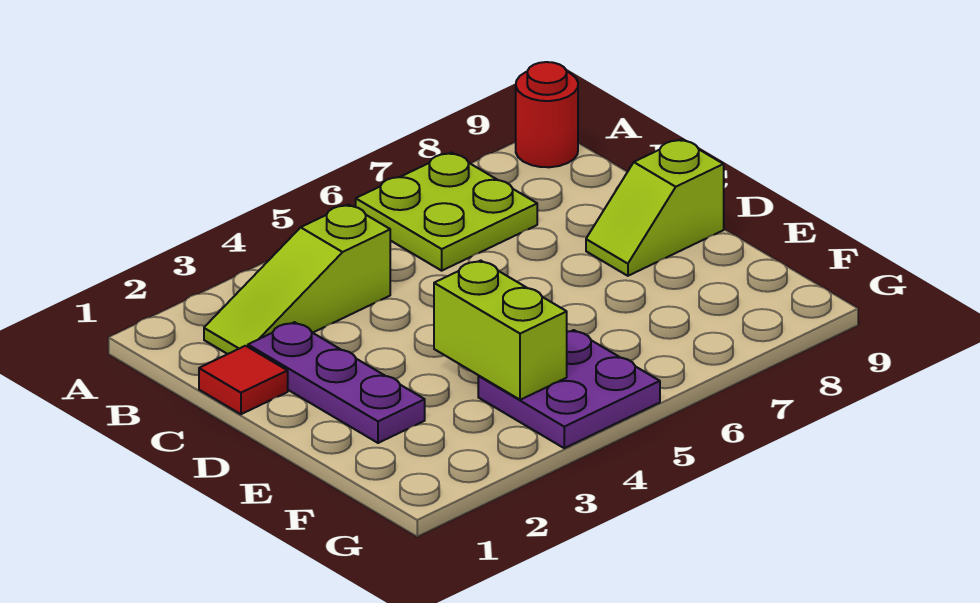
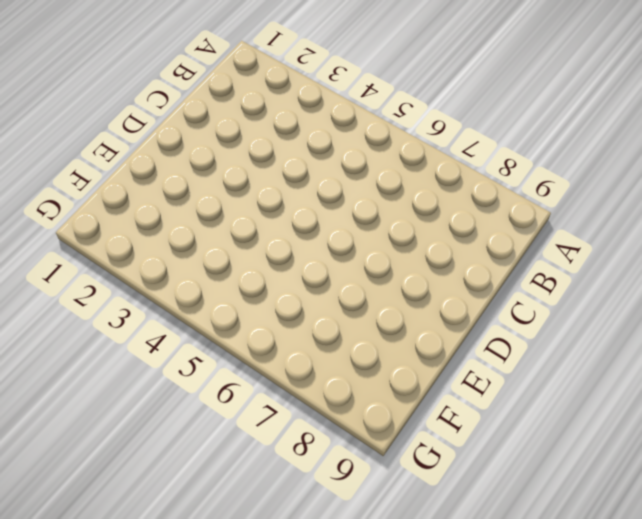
none -> lime 2x2 plate [356,153,537,271]
none -> red 1x1 round brick [516,62,578,167]

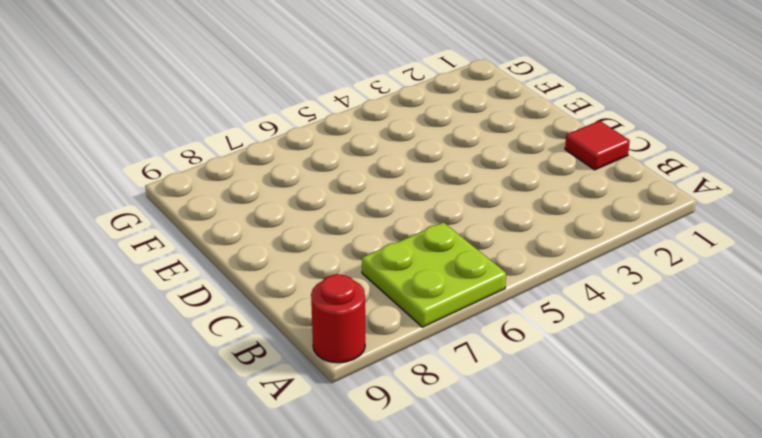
none -> lime 1x3 slope [204,205,390,354]
none -> purple 1x3 plate [248,322,425,443]

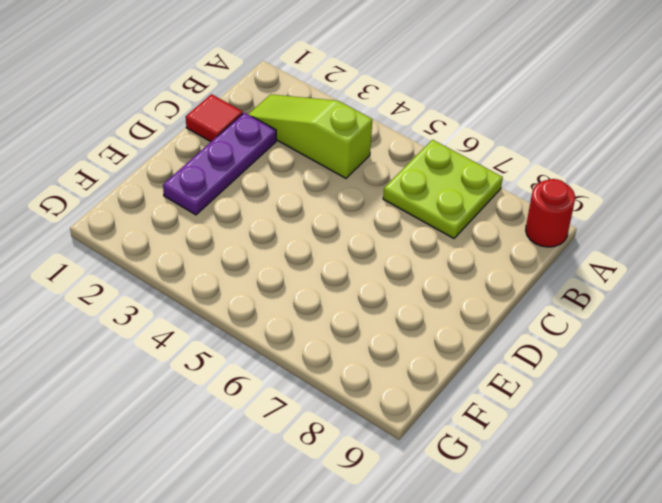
none -> lime 1x2 slope [586,139,724,276]
none -> purple 2x2 plate [478,330,660,448]

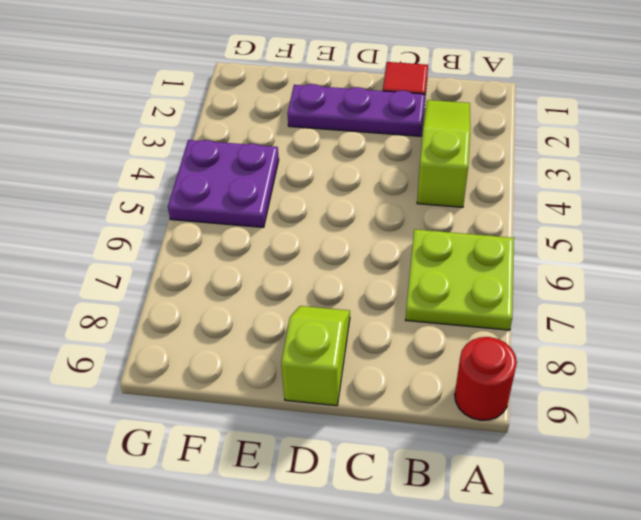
none -> lime 1x2 brick [434,261,567,400]

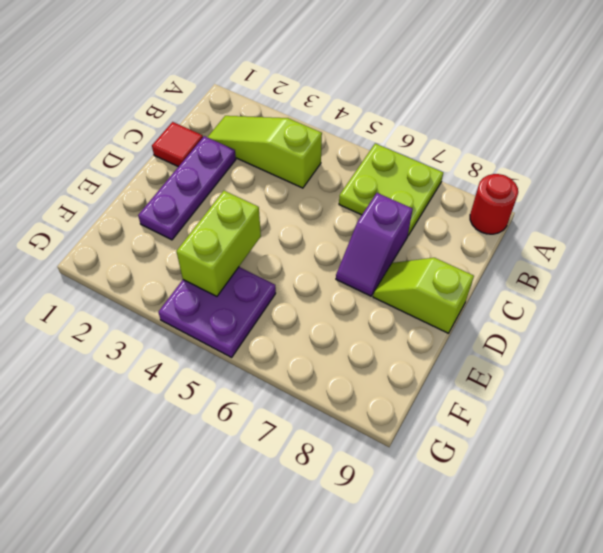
purple 1x2 slope [336,193,413,296] -> none

